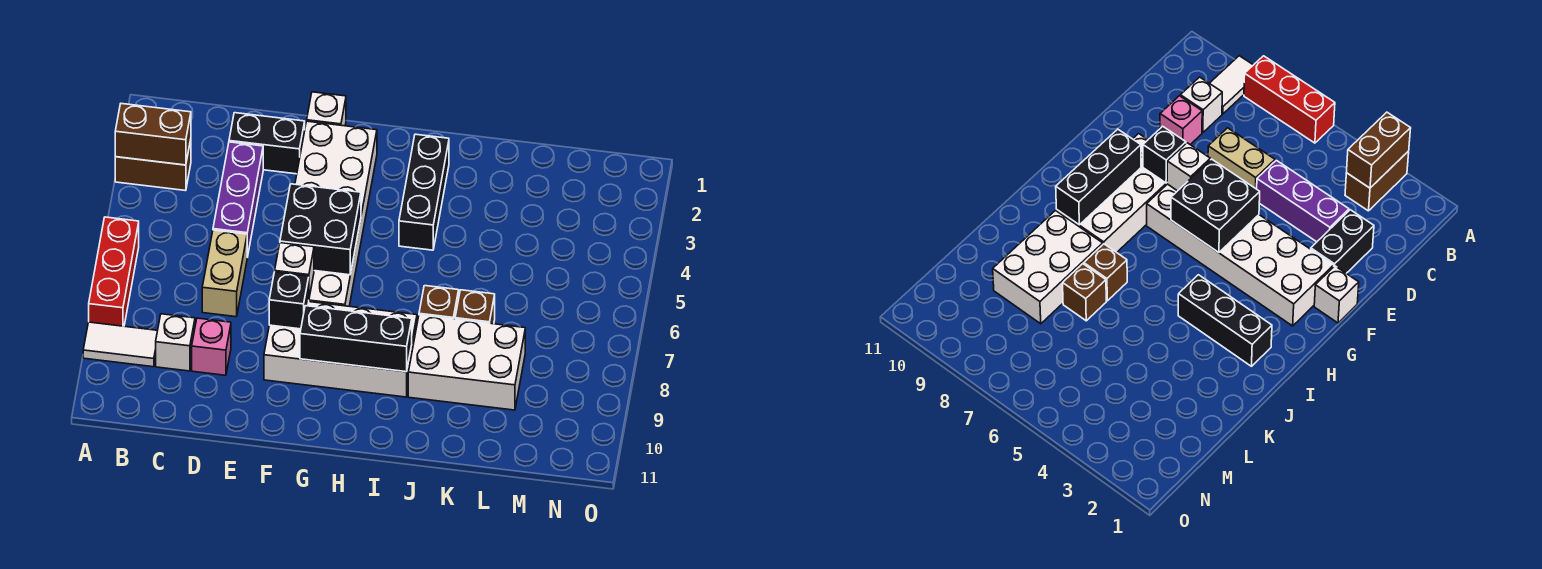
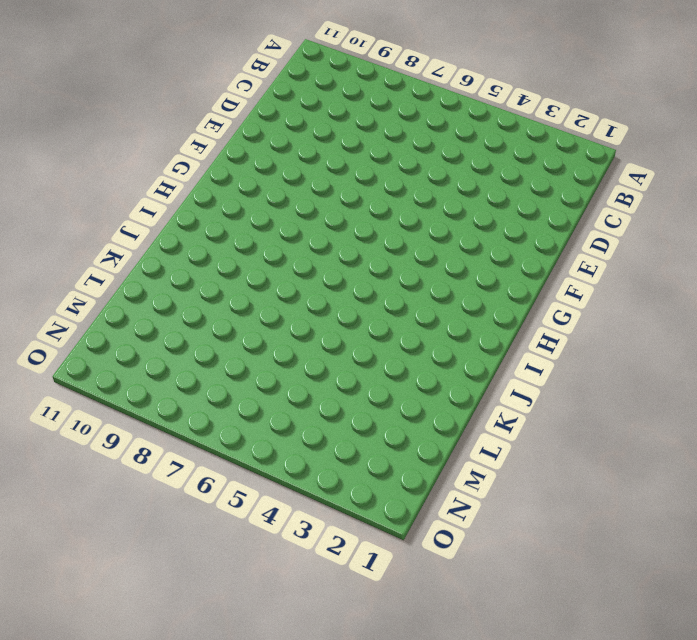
none -> brown 1x2 brick [115,140,191,191]
none -> red 1x3 brick [89,217,139,326]
none -> white 1x2 tile [83,322,158,367]

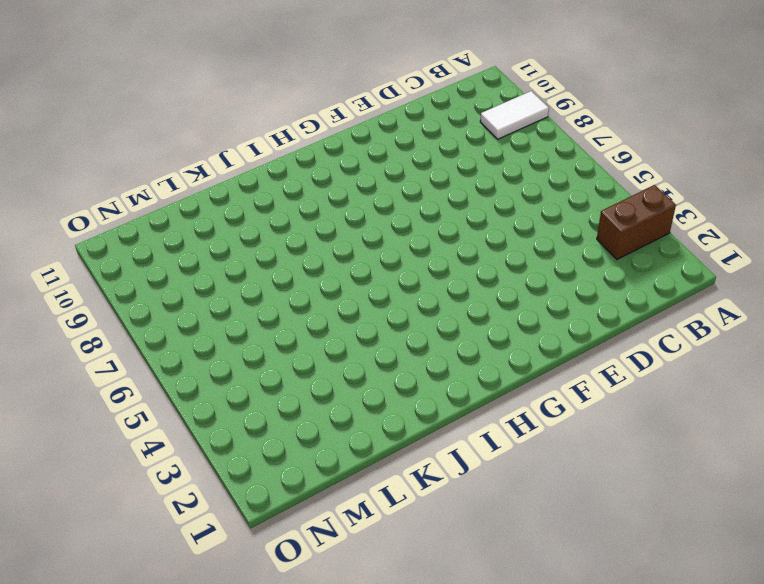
none -> red 1x3 brick [89,217,139,326]
none -> white 1x1 brick [156,314,195,371]
none -> black 1x2 brick [229,113,305,174]

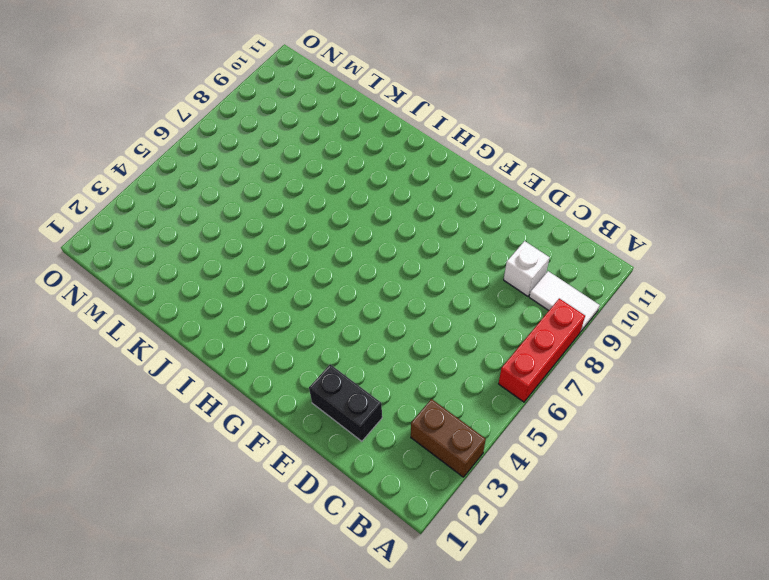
none -> purple 1x3 brick [213,142,263,257]
none -> tan 1x2 brick [202,230,247,317]
none -> pink 1x1 brick [192,318,231,375]

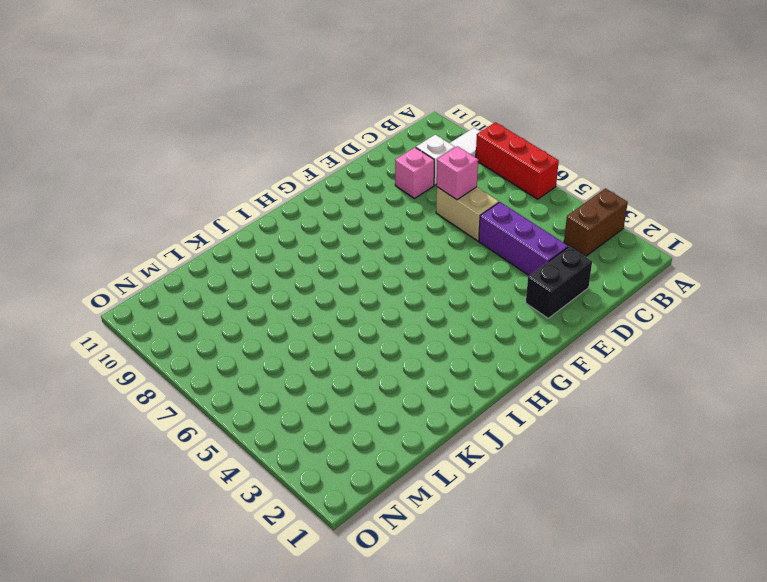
pink 1x1 brick [437,146,478,200] -> none
none -> white 1x1 brick [307,92,346,126]
none -> white 2x6 brick [295,121,377,306]
none -> white 2x4 brick [264,302,417,397]

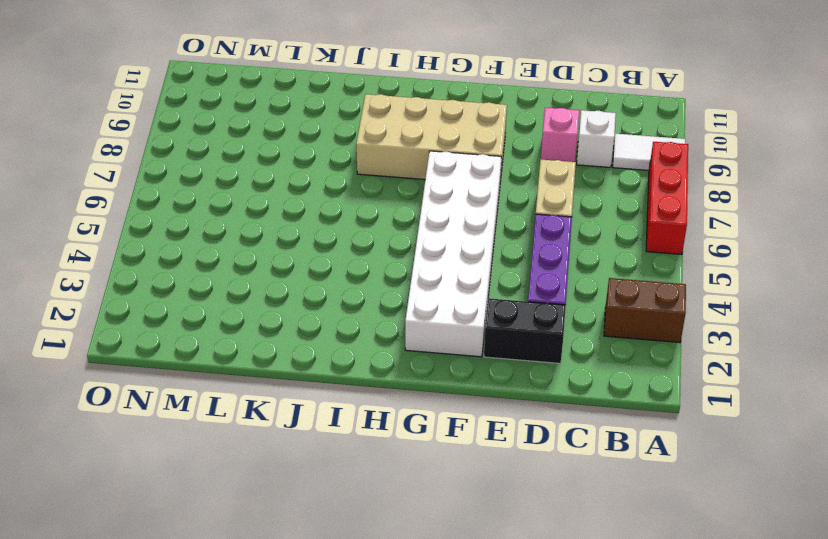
tan 2x4 brick [356,94,507,181] -> white 2x4 brick [264,302,417,397]
none -> white 1x1 brick [307,92,346,126]
none -> black 1x3 brick [399,134,449,250]
none -> brown 1x1 brick [419,286,459,319]

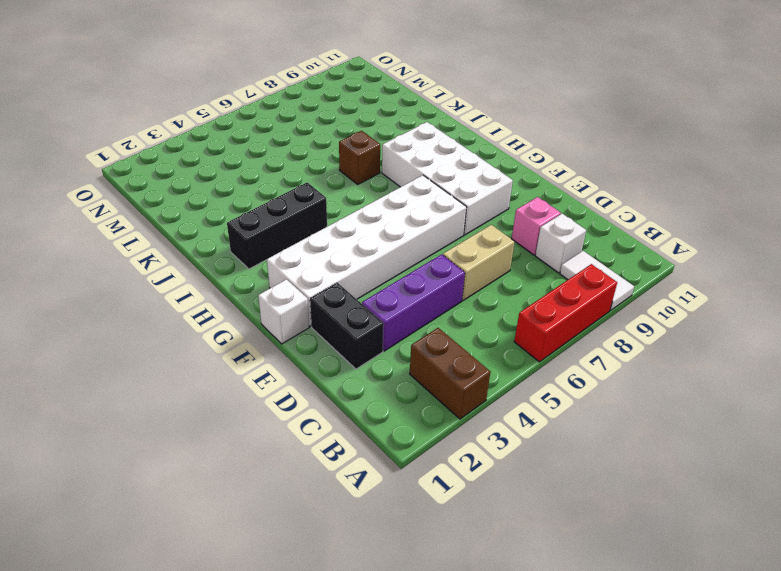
none -> white 2x3 brick [408,315,525,410]
none -> brown 1x1 brick [455,290,495,324]
none -> brown 1x2 brick [115,104,191,165]

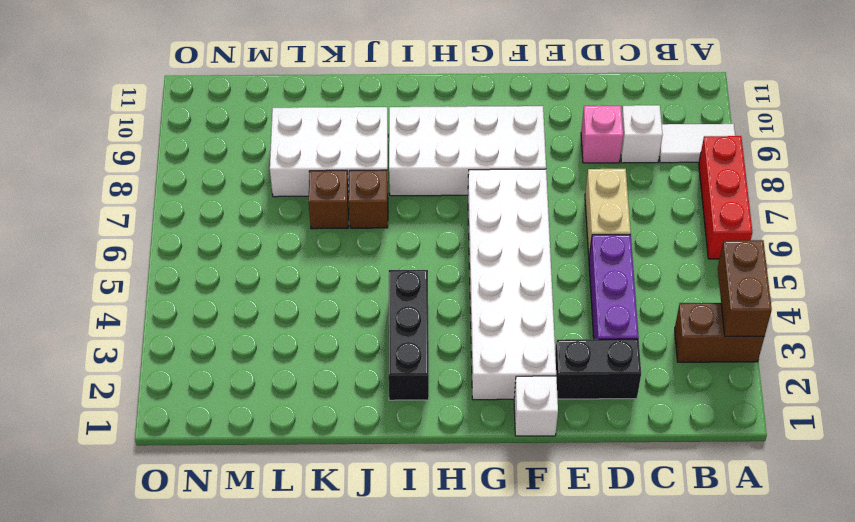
brown 1x2 brick [718,240,772,336] -> brown 1x2 brick turned to [115,104,191,165]
none -> black 2x2 brick [280,184,361,275]
none -> white 1x1 brick [275,243,314,297]
none -> black 1x1 brick [269,272,309,329]

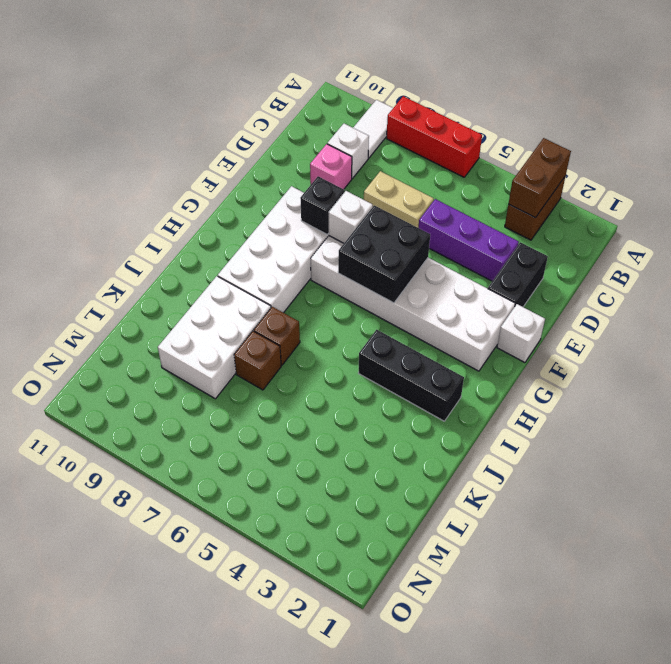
none -> black 1x3 brick [300,306,412,372]

